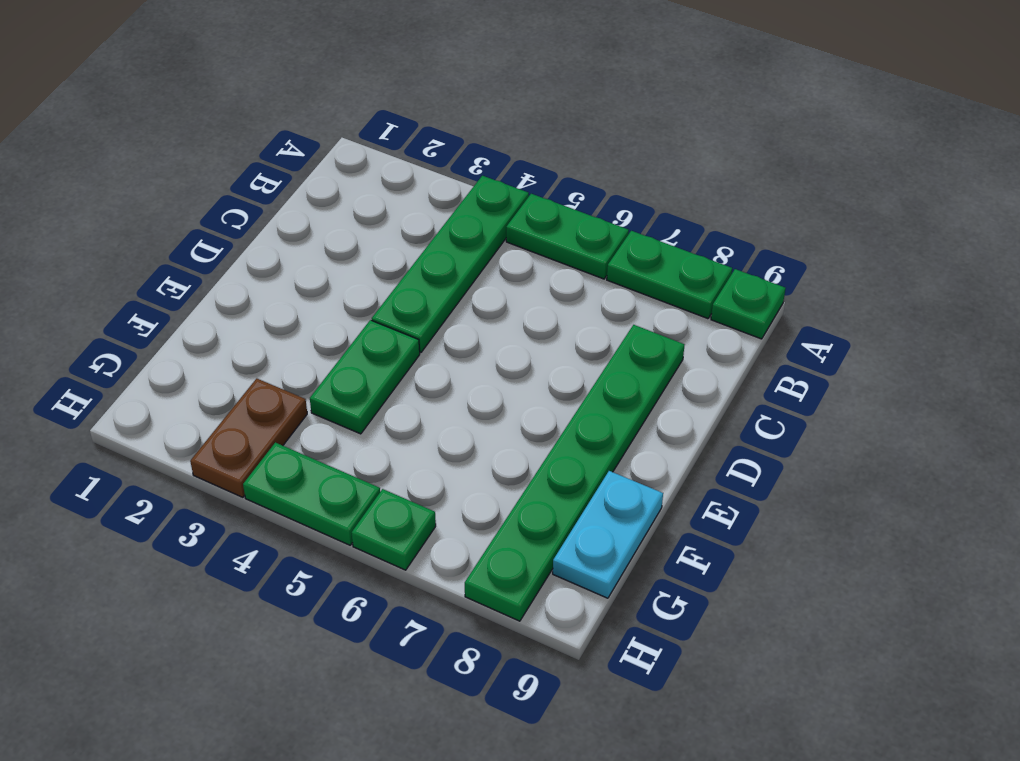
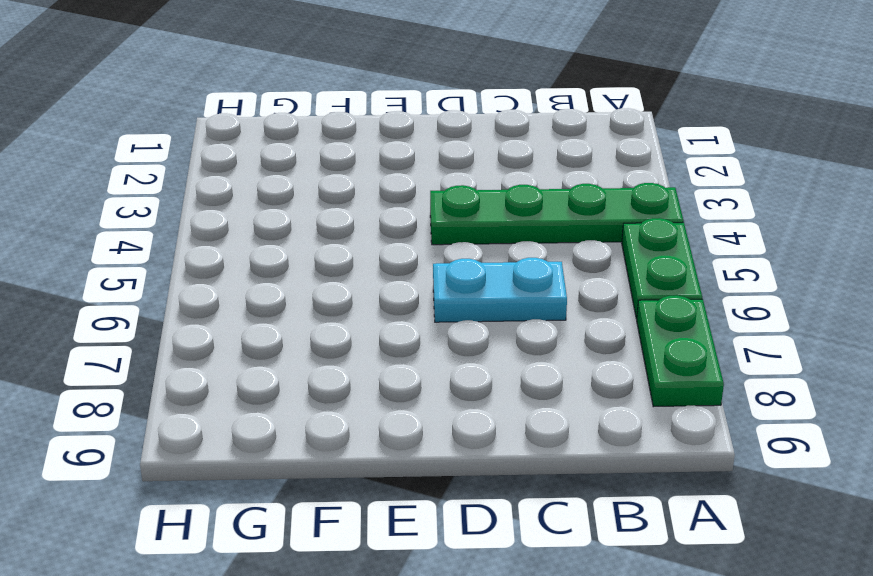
cyan 1x2 plate [433,258,567,322] -> cyan 1x2 plate moved to [553,471,663,598]
none -> green 1x1 plate [711,269,785,339]
none -> green 1x6 plate [465,325,684,621]

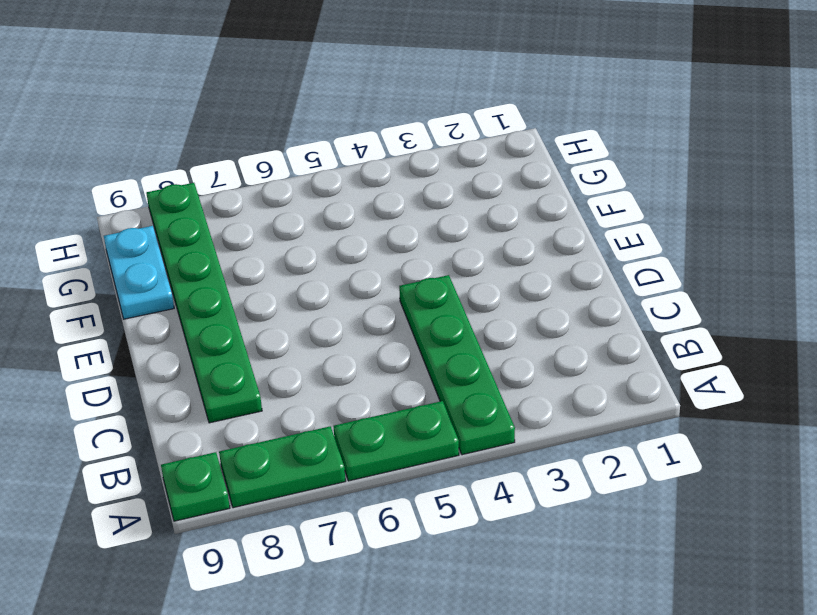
none -> green 1x2 plate [310,320,420,434]
none -> brown 1x2 plate [190,379,307,497]

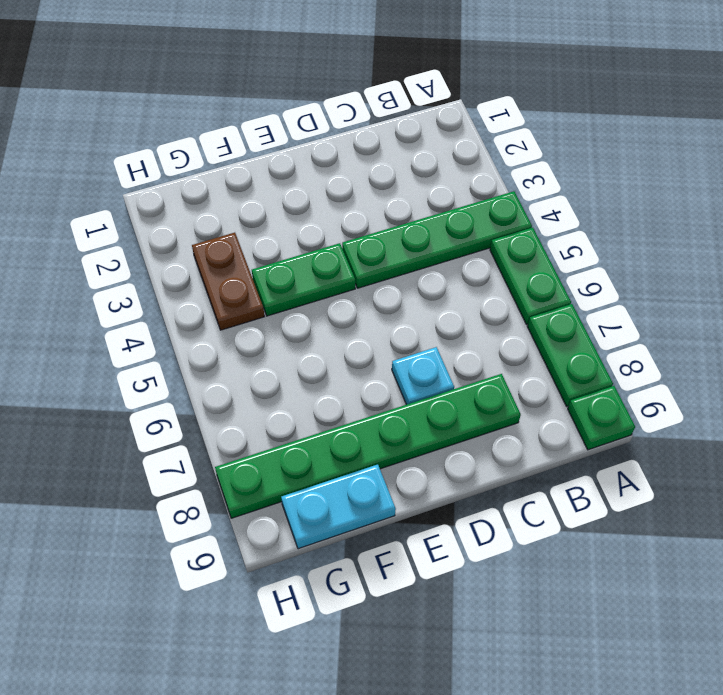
cyan 1x1 plate [392,347,454,405] -> none
brown 1x2 plate [192,233,264,330] -> brown 1x2 plate turned to [190,379,307,497]
none -> green 1x2 plate [243,442,380,545]
none -> green 1x1 plate [352,489,436,570]

